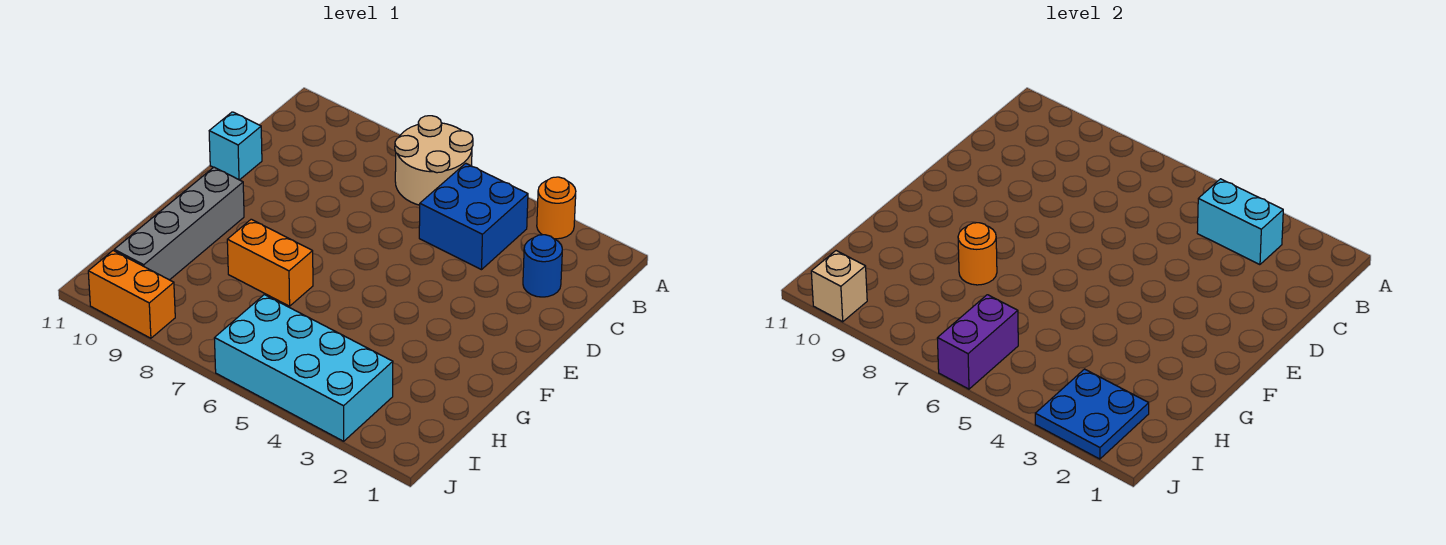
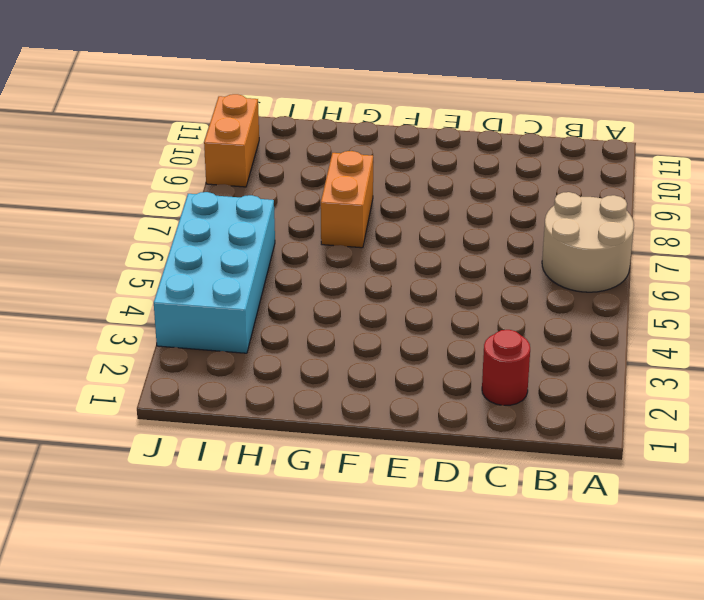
red 1x1 round brick [482,330,530,406] -> blue 1x1 round brick [523,235,562,297]
none -> orange 1x1 round brick [537,177,576,239]
none -> blue 2x2 brick [419,163,528,270]
none -> cyan 1x1 brick [209,112,262,180]

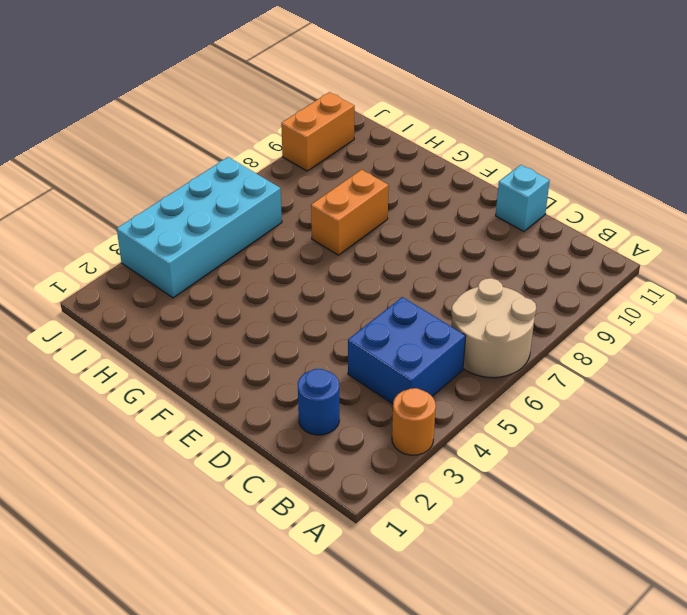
none -> grey 1x4 brick [114,167,244,280]
none -> cyan 1x2 brick [1197,179,1283,265]
none -> orange 1x1 round brick [958,223,997,285]

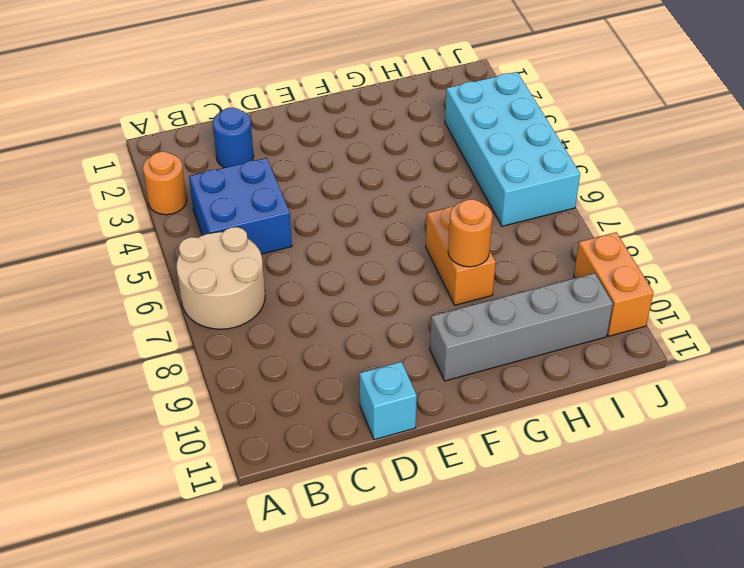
none -> cyan 1x2 brick [1197,179,1283,265]
none -> blue 2x2 plate [1035,369,1149,459]
none -> purple 1x2 brick [937,295,1018,389]

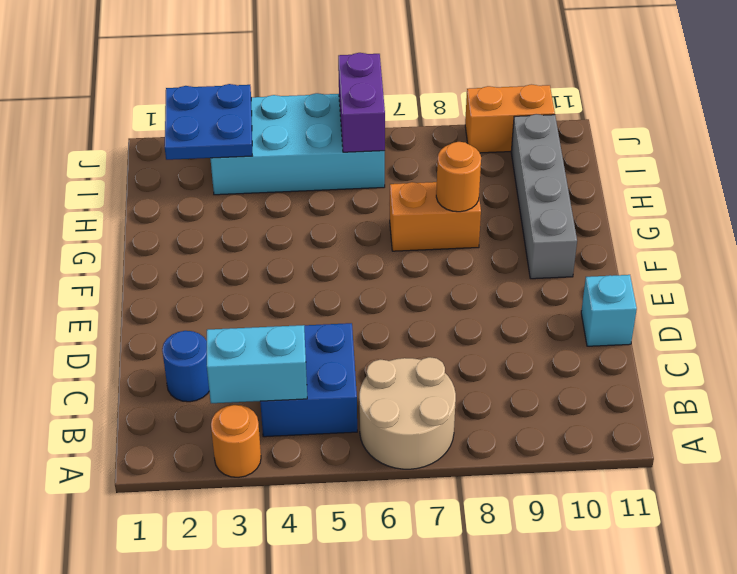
none -> tan 1x1 brick [811,251,867,322]

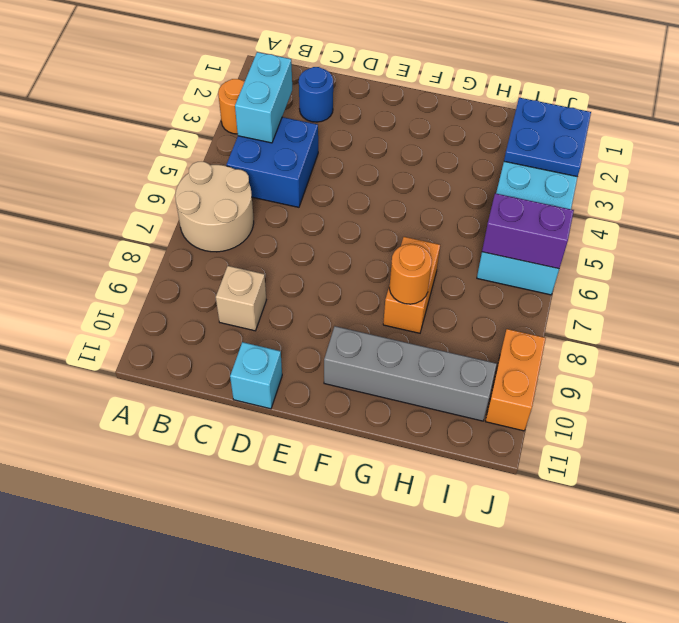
tan 1x1 brick [216,266,266,331] -> tan 1x1 brick moved to [811,251,867,322]

